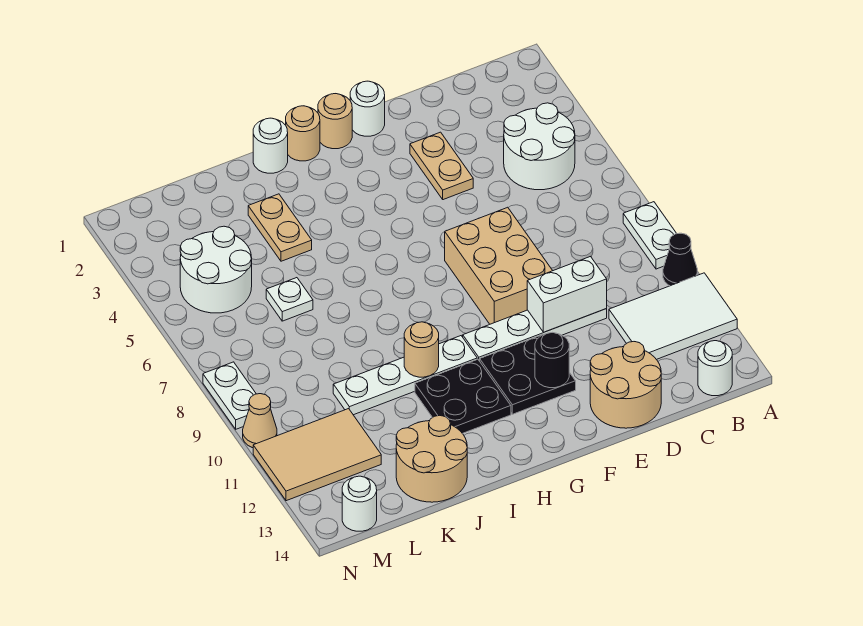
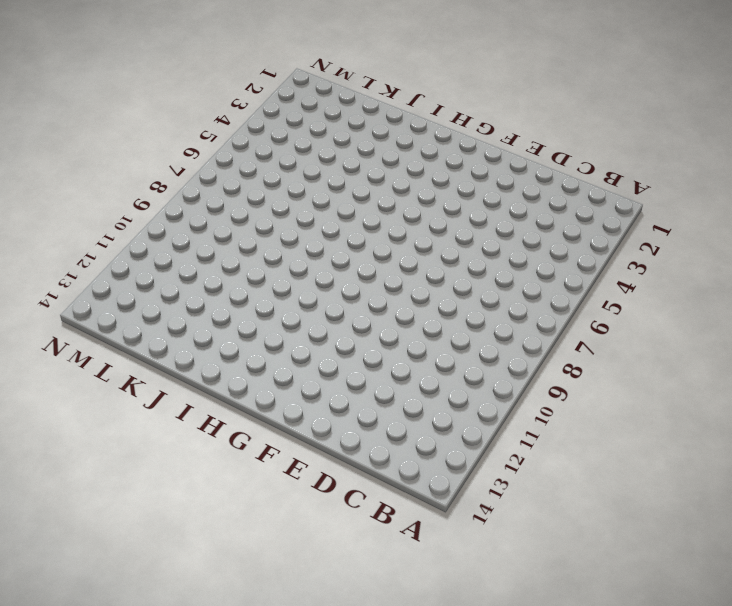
none -> white 1x2 plate [623,202,677,269]
none -> black 1x1 cone [663,233,697,286]
none -> white 2x3 tile [609,273,737,360]

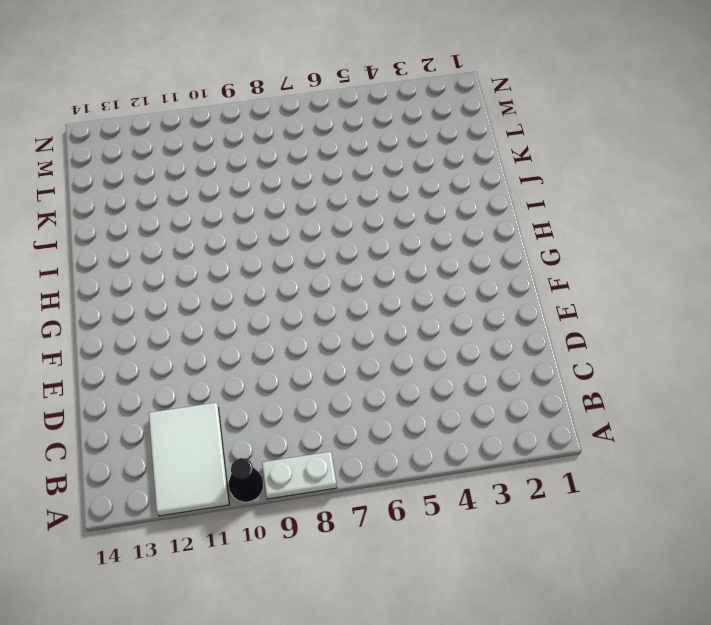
none -> white 2x2 round brick [504,103,575,190]
none -> white 1x1 round brick [698,341,732,396]
none -> white 1x4 plate [463,309,607,361]

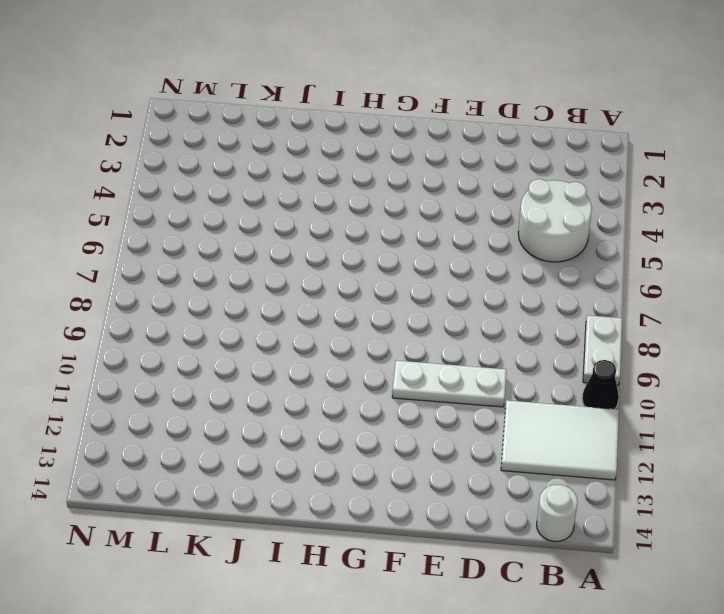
white 1x3 plate [392,360,507,407] -> white 1x4 plate [463,309,607,361]
none -> tan 2x2 round brick [590,342,661,428]
none -> tan 1x2 plate [410,132,473,200]
none -> tan 2x3 brick [445,207,553,324]

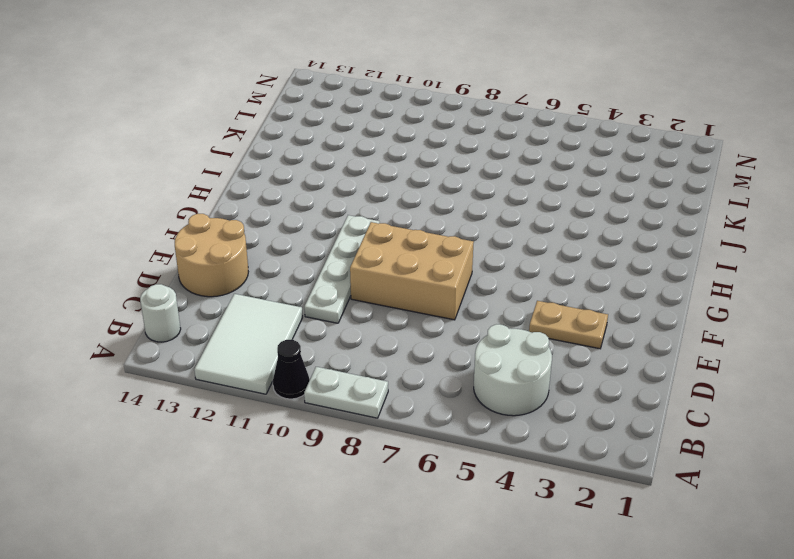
none -> white 1x1 round brick [350,81,385,136]
none -> black 2x2 plate [480,335,576,414]
none -> tan 1x1 round brick [318,94,352,149]

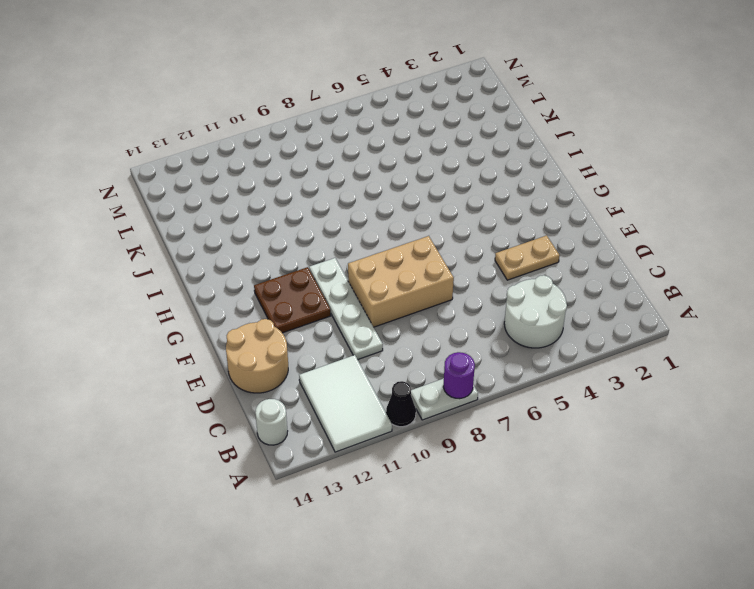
purple 1x1 round brick [443,352,475,399] -> none
brown 2x2 plate [254,267,331,333] -> black 2x2 plate [480,335,576,414]
none -> white 1x1 round brick [350,81,385,136]
none -> tan 1x1 round brick [318,94,352,149]
none -> tan 1x1 round brick [286,106,320,161]

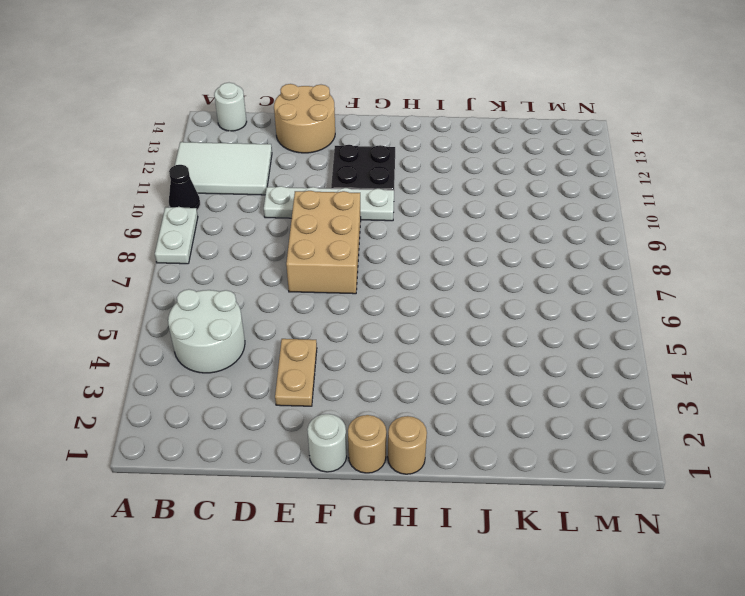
none -> white 1x4 plate [333,336,477,415]
none -> black 2x2 plate [415,359,511,434]
none -> white 1x1 round brick [253,118,288,173]

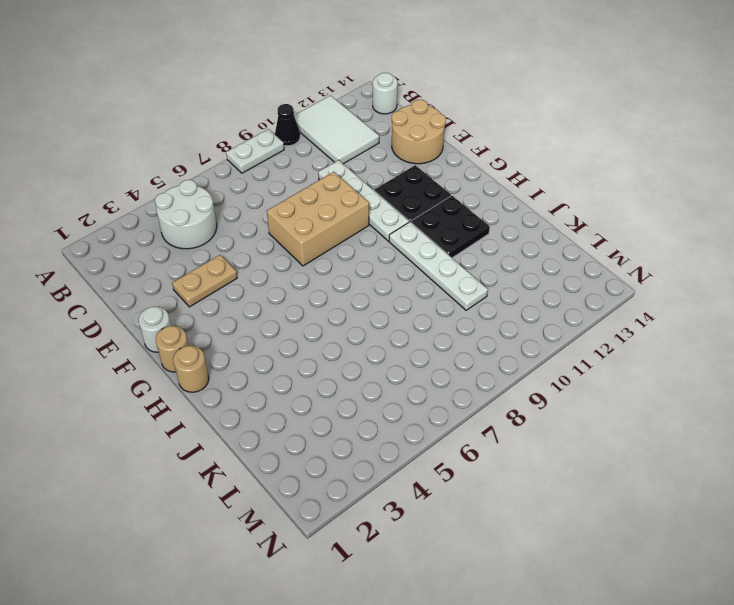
none -> white 1x1 round brick [253,118,288,173]
none -> tan 1x2 plate [248,194,312,261]
none -> tan 2x2 round brick [396,416,467,502]

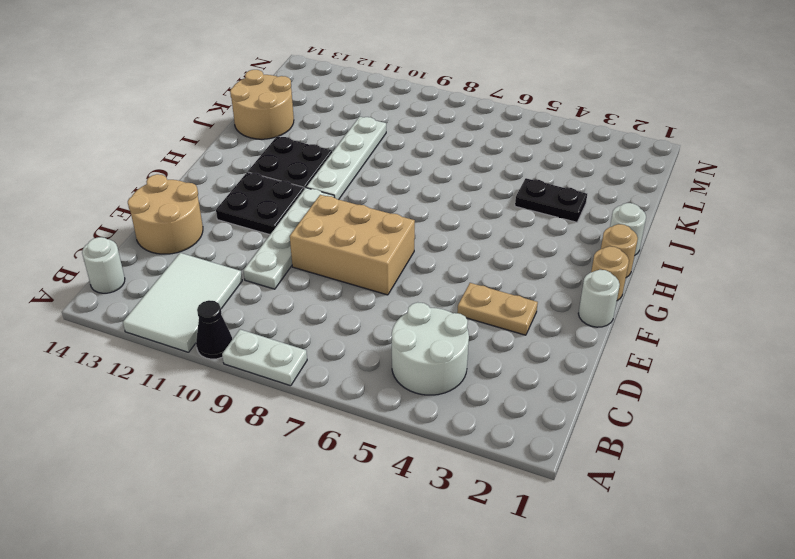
black 1x2 plate [515,178,587,222] -> tan 1x2 plate [248,194,312,261]
none -> white 1x1 plate [266,278,313,321]
none -> white 2x2 round brick [180,226,252,313]
none -> tan 2x3 tile [253,409,381,501]

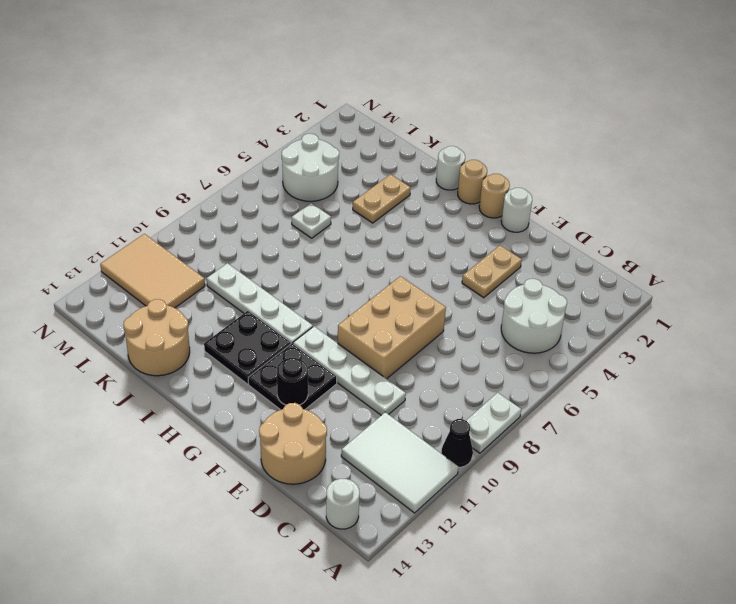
none -> white 1x1 round brick [342,476,377,531]
none -> white 1x2 plate [203,362,256,429]
none -> tan 1x1 cone [243,394,277,448]

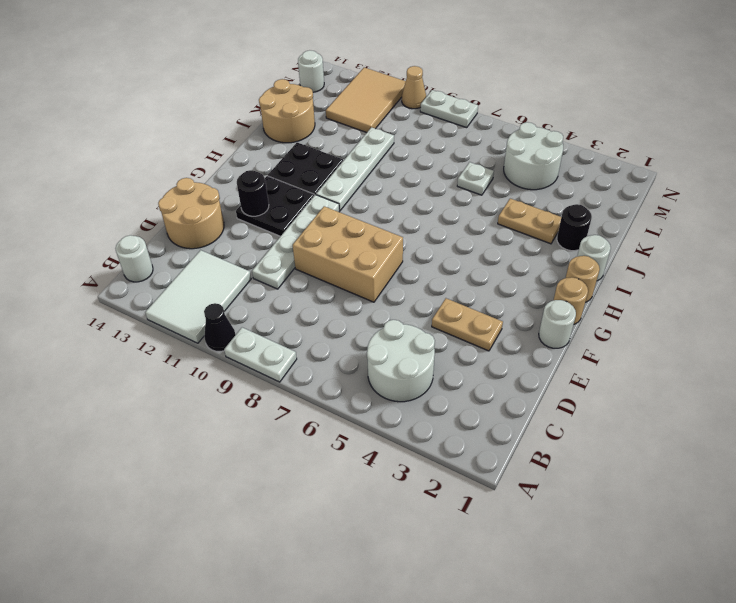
black 1x1 round brick [557,204,592,251] -> none
none -> white 1x2 brick [527,257,607,332]
none -> tan 1x1 round brick [404,322,439,377]

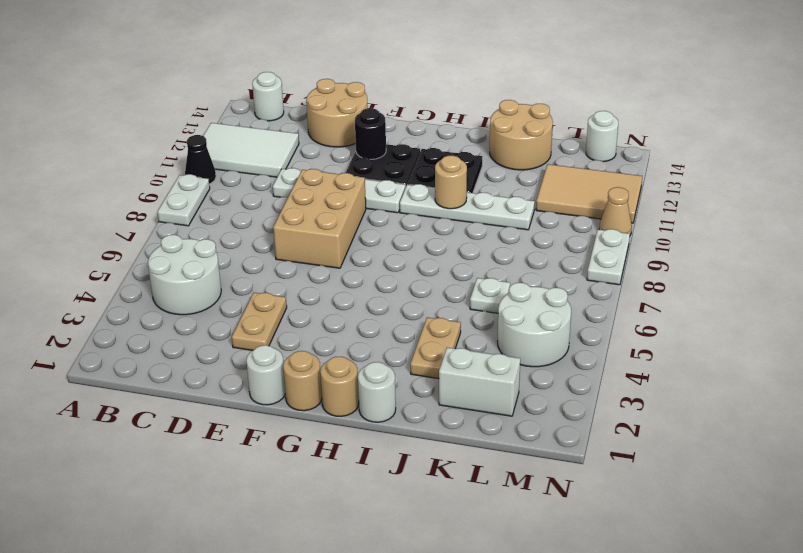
white 1x2 brick [439,348,520,416] -> white 1x2 brick moved to [527,257,607,332]

